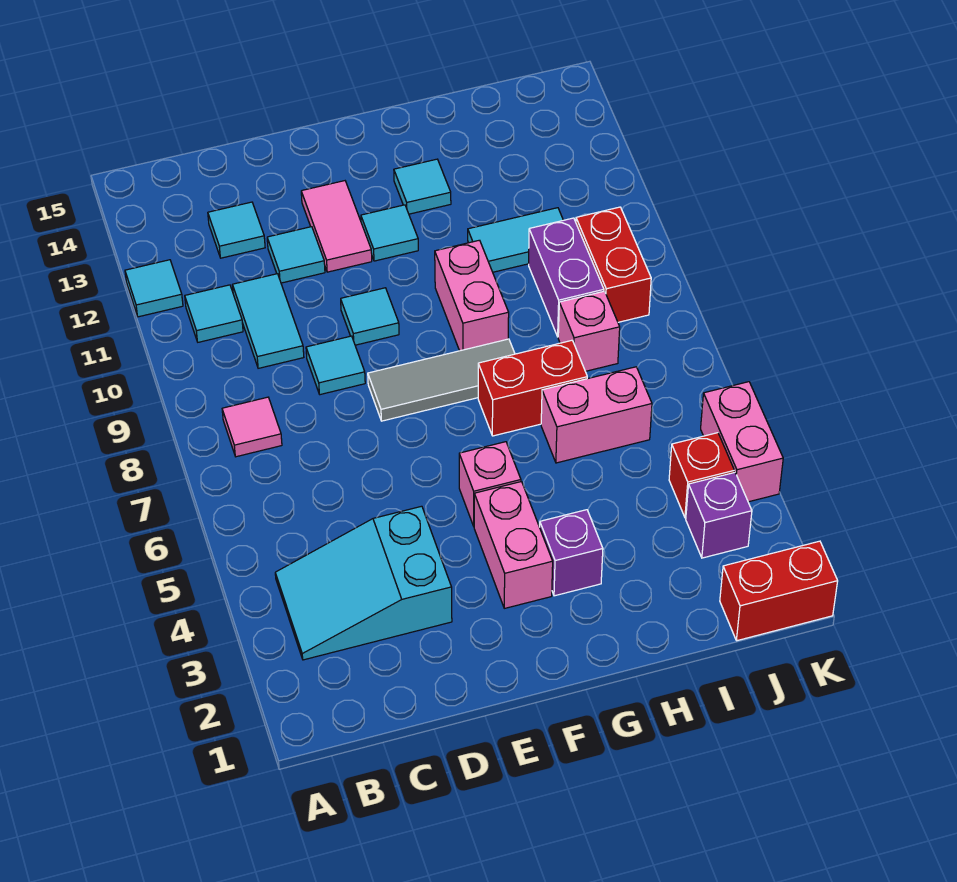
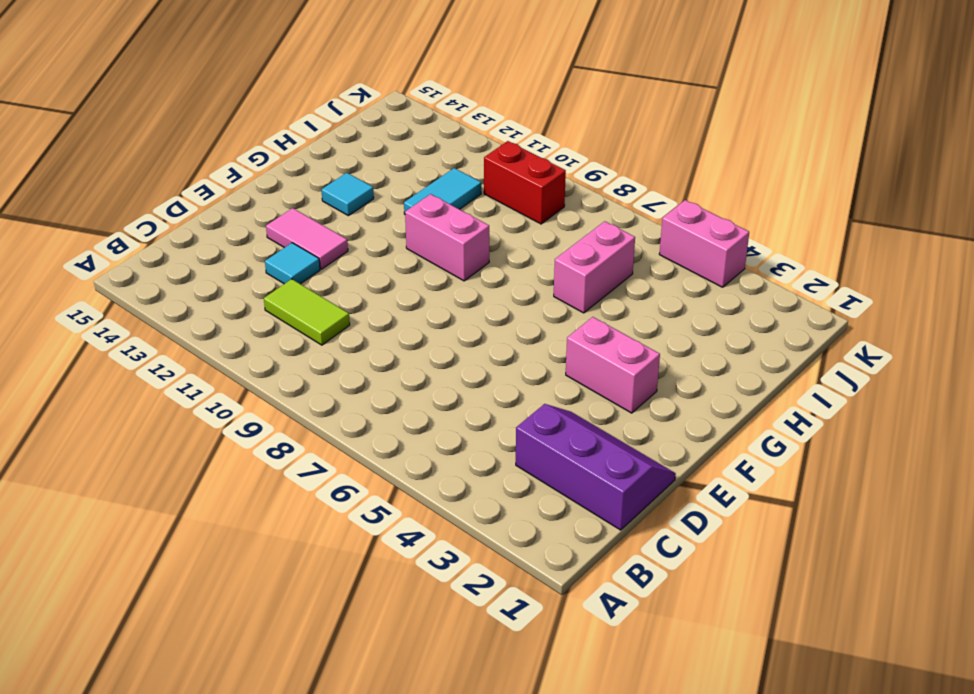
purple 2x3 slope [516,404,676,530] -> cyan 2x3 slope [275,506,452,660]
lime 1x2 tile [264,279,350,345] -> cyan 1x2 tile [233,274,304,368]
none -> cyan 1x1 tile [125,260,183,317]
none -> pink 1x1 tile [222,397,282,457]
none -> cyan 1x1 tile [185,285,243,342]

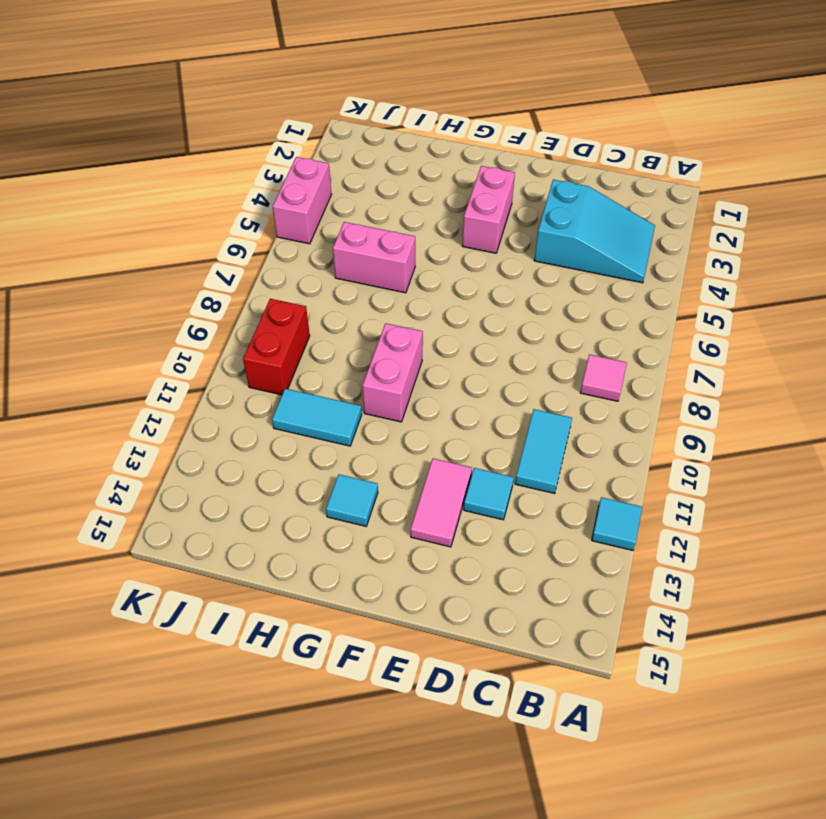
none -> cyan 1x1 tile [185,285,243,342]
none -> cyan 1x1 tile [208,202,265,258]
none -> cyan 1x1 tile [306,336,365,395]

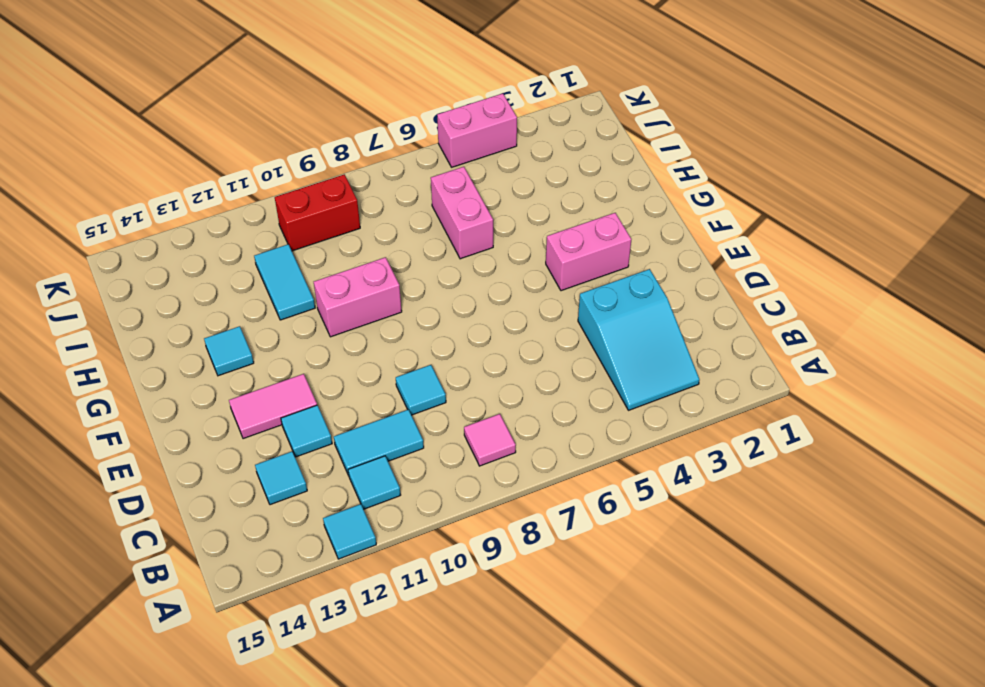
none -> grey 1x3 tile [368,339,515,421]
none -> cyan 1x1 tile [341,288,399,345]
none -> pink 1x1 brick [459,442,521,526]

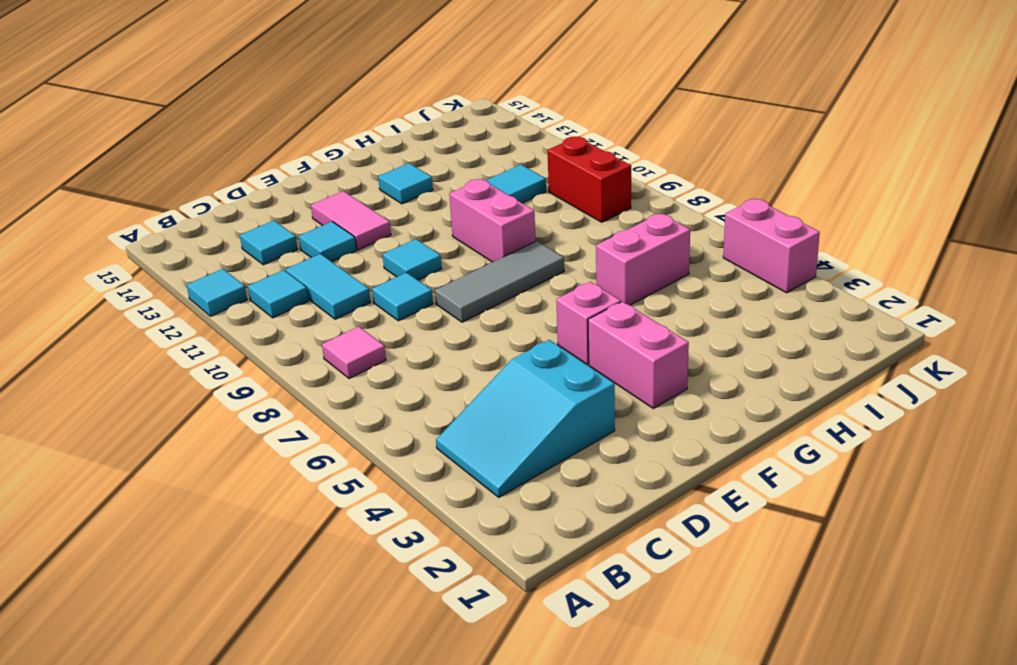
none -> cyan 1x1 tile [361,205,418,261]
none -> purple 1x1 brick [540,510,603,596]
none -> red 1x2 brick [478,340,587,436]

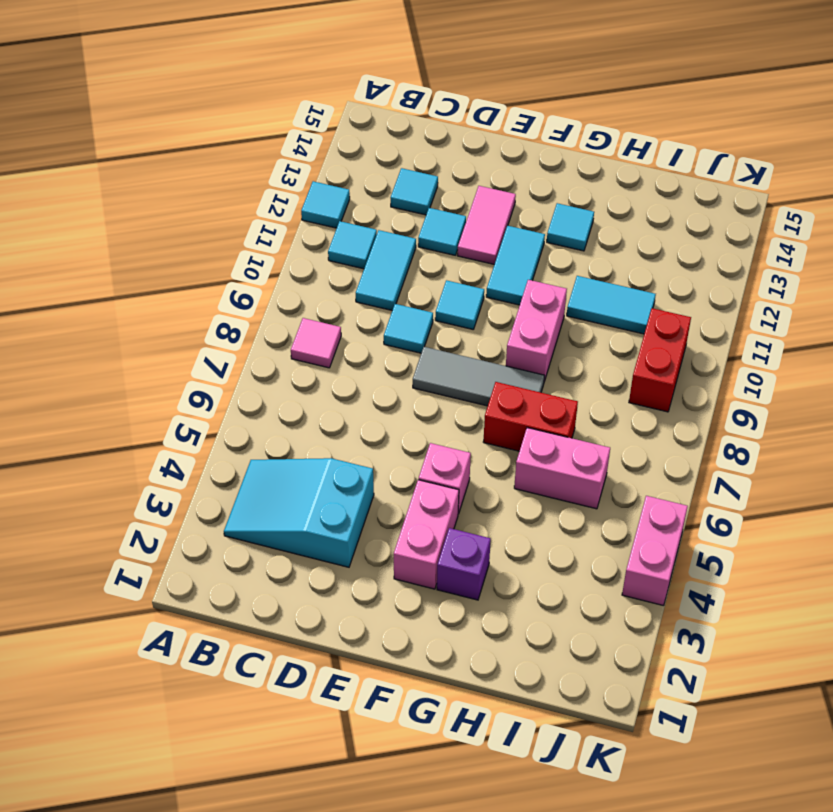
cyan 1x2 tile [486,226,545,305] -> cyan 1x1 tile [361,205,418,261]
none -> pink 1x1 brick [558,291,620,371]
none -> purple 1x2 brick [529,218,604,337]
none -> red 1x2 brick [720,541,838,641]

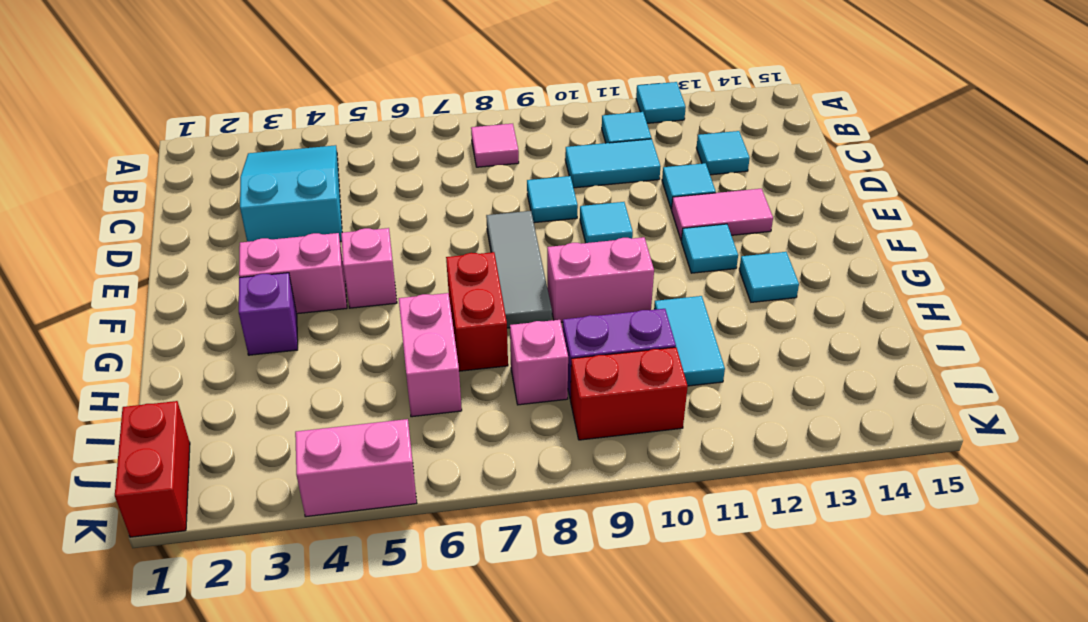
none -> purple 1x1 brick [686,472,752,558]
none -> red 1x1 brick [669,433,734,518]

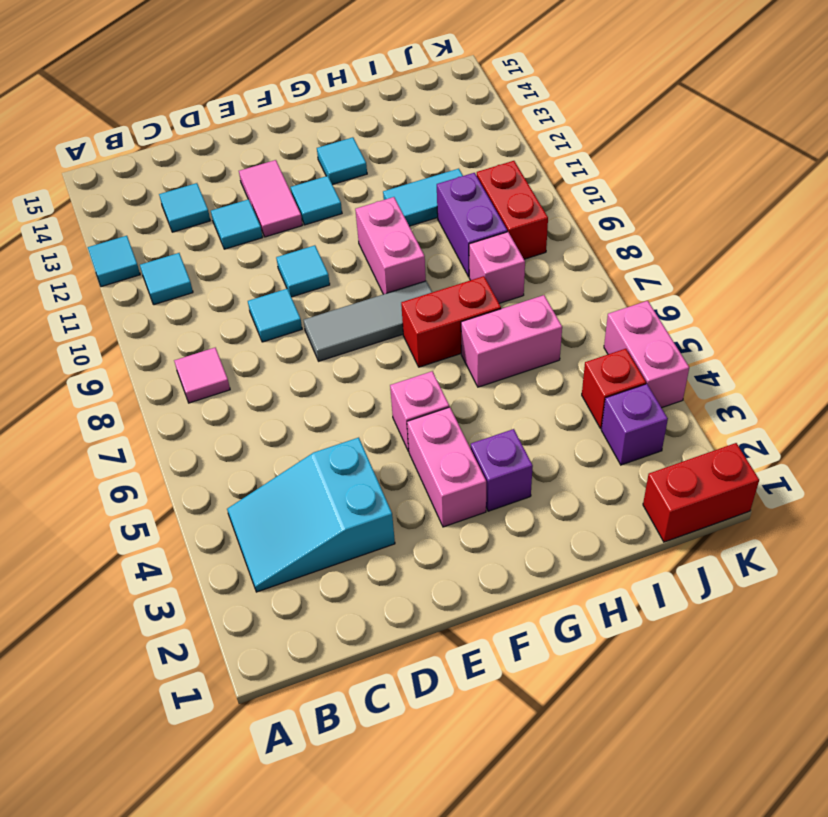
none -> cyan 1x2 tile [233,274,304,368]

